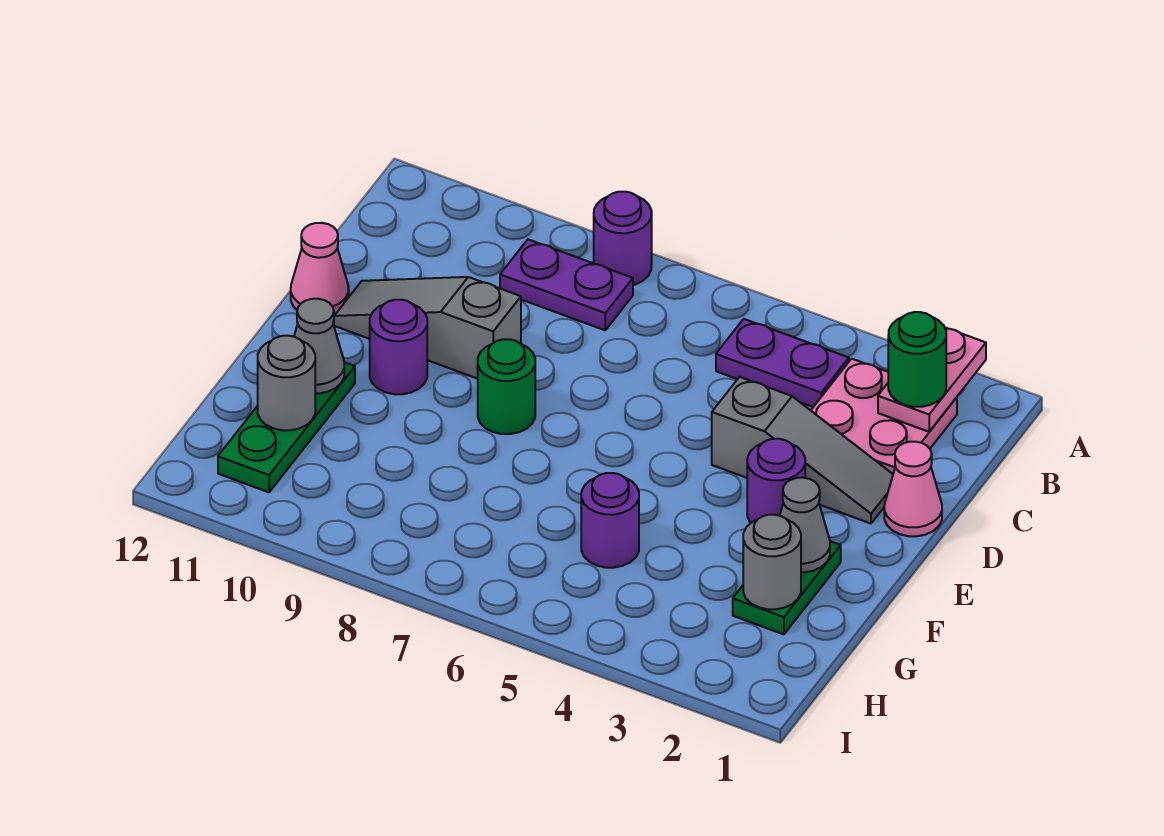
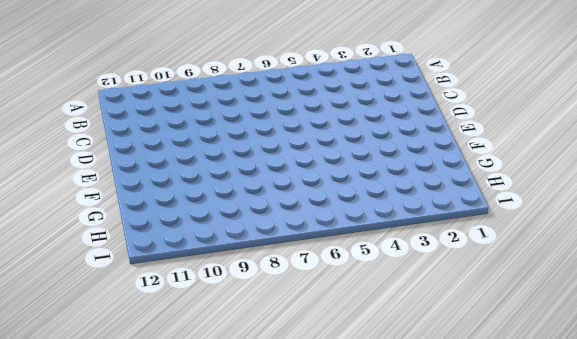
none -> purple 1x1 round brick [594,192,652,285]
none -> pink 2x2 plate [811,359,957,474]
none -> purple 1x2 plate [716,319,849,407]

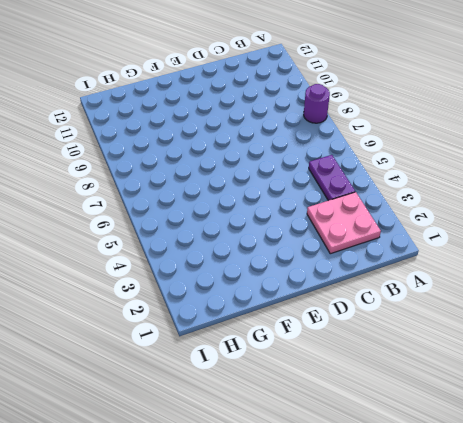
none -> purple 1x2 plate [500,239,633,330]
none -> pink 1x1 cone [884,442,942,536]
none -> grey 1x3 slope [712,377,893,523]

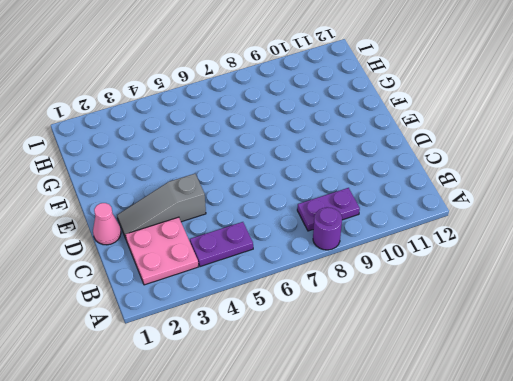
none -> grey 1x3 slope [334,277,521,379]
none -> pink 1x1 cone [291,223,349,315]
none -> purple 1x1 round brick [747,439,805,523]

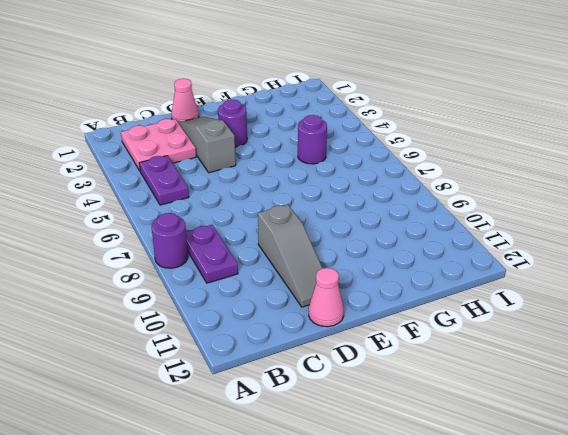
none -> green 1x1 round brick [478,339,535,434]
none -> purple 1x1 round brick [370,300,427,394]
none -> green 1x2 plate [733,541,841,634]

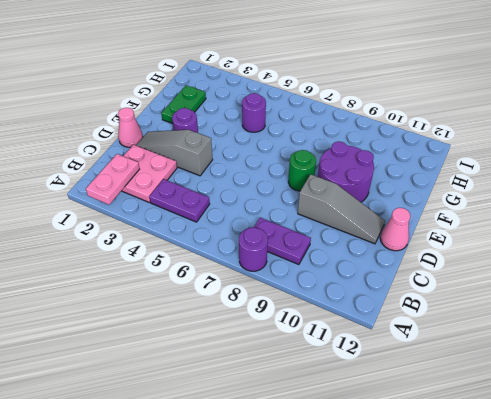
purple 2x2 round brick [318,141,374,202] -> purple 1x1 round brick [370,300,427,394]
none -> green 1x3 plate [218,362,355,492]
none -> grey 1x1 cone [780,478,830,572]
none -> grey 1x1 cone [294,299,344,394]

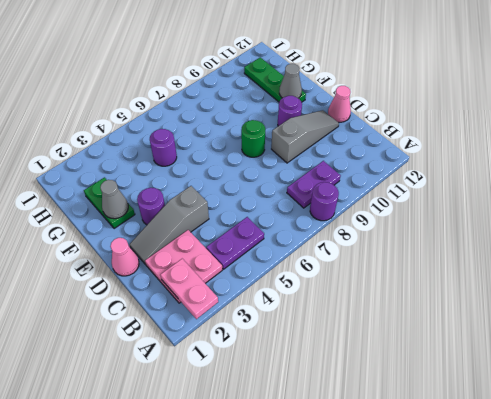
none -> grey 1x1 round brick [743,515,801,609]
none -> grey 1x1 round brick [258,336,315,430]
none -> green 1x1 round brick [888,312,946,407]

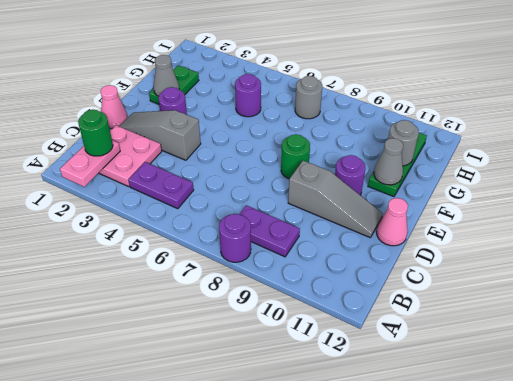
grey 1x1 round brick [295,76,322,119] -> grey 1x1 round brick moved to [743,515,801,609]

